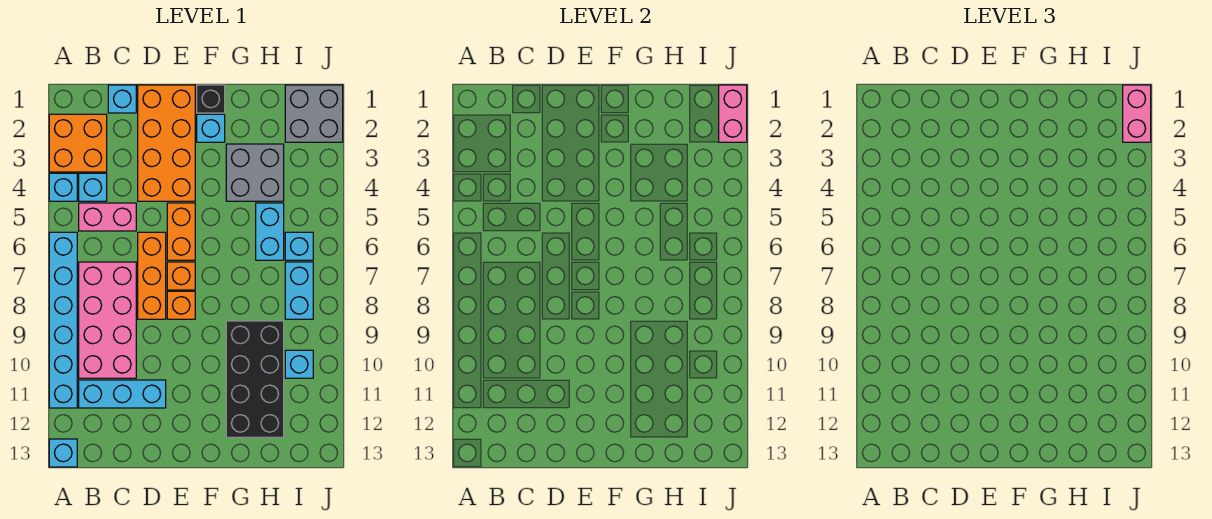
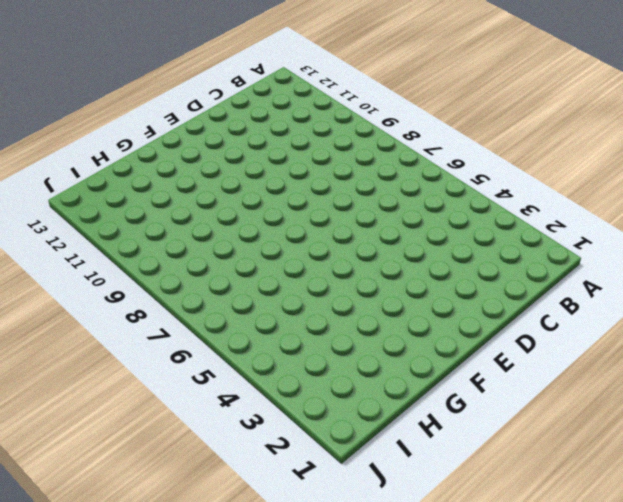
none -> orange 2x2 brick [49,114,107,172]
none -> cyan 1x1 brick [49,173,77,201]
none -> cyan 1x6 brick [49,232,77,408]

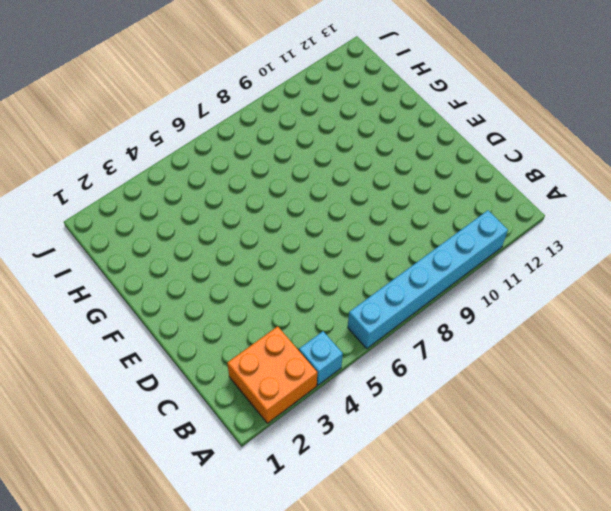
none -> cyan 1x1 brick [49,439,77,467]
none -> cyan 1x1 brick [79,173,107,201]
none -> pink 1x2 brick [79,203,136,231]

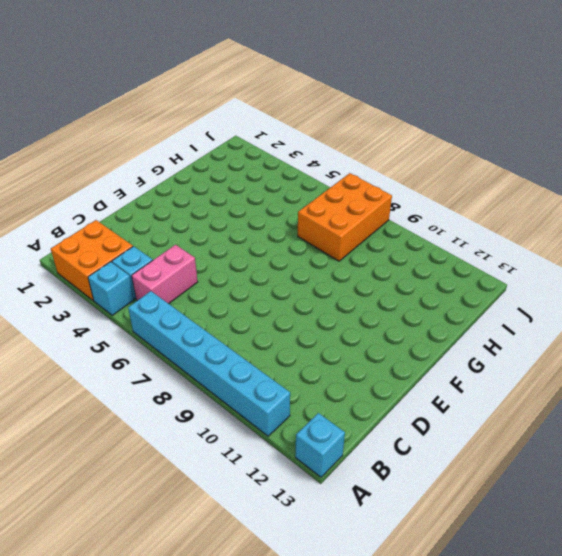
orange 2x3 brick [298,173,392,261] -> cyan 1x2 brick [285,262,313,319]
none -> pink 2x4 brick [79,262,136,378]
none -> cyan 1x3 brick [79,380,166,408]
none -> cyan 1x1 brick [108,85,136,113]

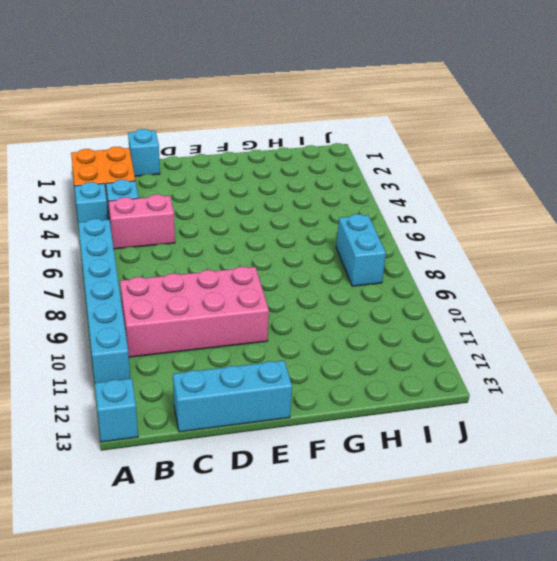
pink 2x4 brick [120,267,269,357] -> pink 2x4 brick turned to [79,262,136,378]
cyan 1x3 brick [173,361,292,432] -> cyan 1x3 brick moved to [79,380,166,408]
none -> orange 2x4 brick [138,85,195,201]
none -> orange 1x3 brick [138,232,166,319]
none -> orange 1x2 brick [167,203,195,260]

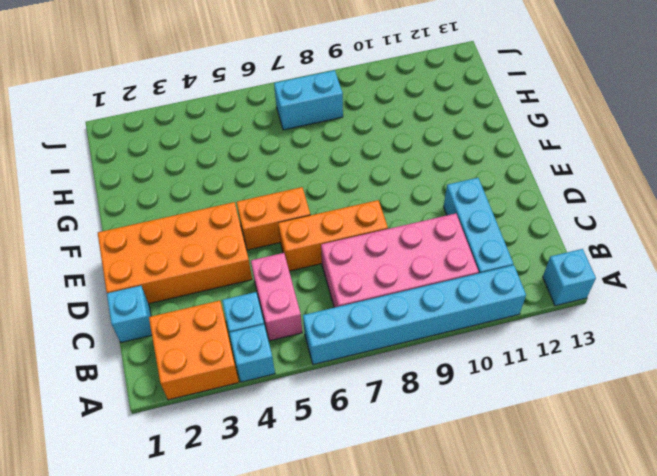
none -> orange 1x1 brick [167,262,195,290]
none -> orange 1x1 brick [167,291,195,319]
none -> black 1x1 brick [197,85,225,113]

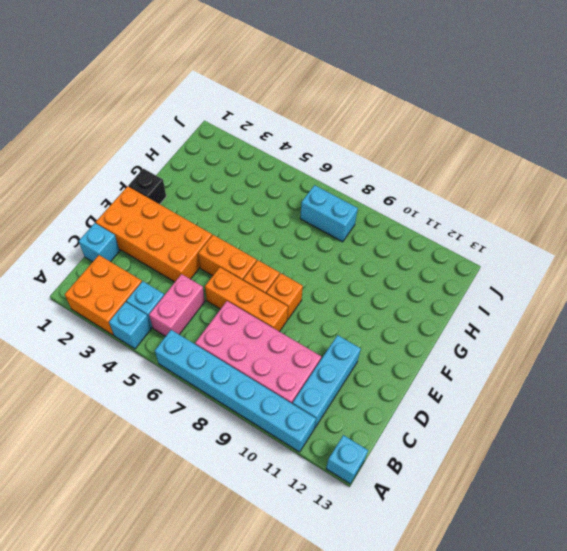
none -> cyan 1x1 brick [197,114,225,142]
none -> grey 2x2 brick [226,144,284,201]
none -> black 2x4 brick [226,321,284,437]

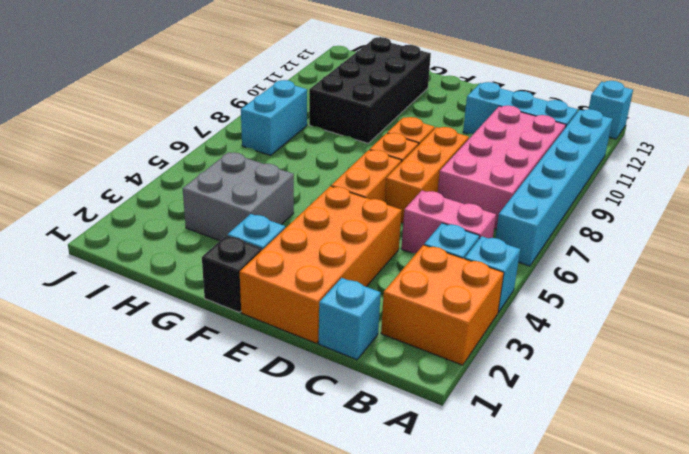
none -> cyan 1x2 brick [256,203,284,260]
none -> grey 2x2 brick [285,85,343,142]
none -> cyan 1x1 brick [285,232,313,260]

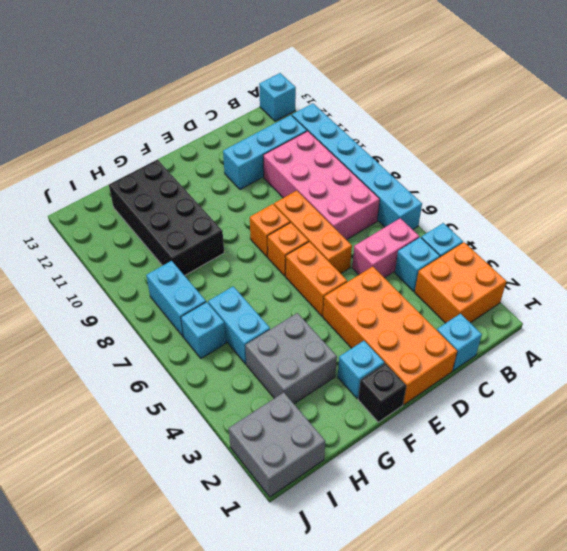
none -> cyan 1x1 brick [285,350,313,378]
none -> pink 1x2 brick [719,85,747,142]
none -> pink 1x2 brick [1123,85,1151,142]

